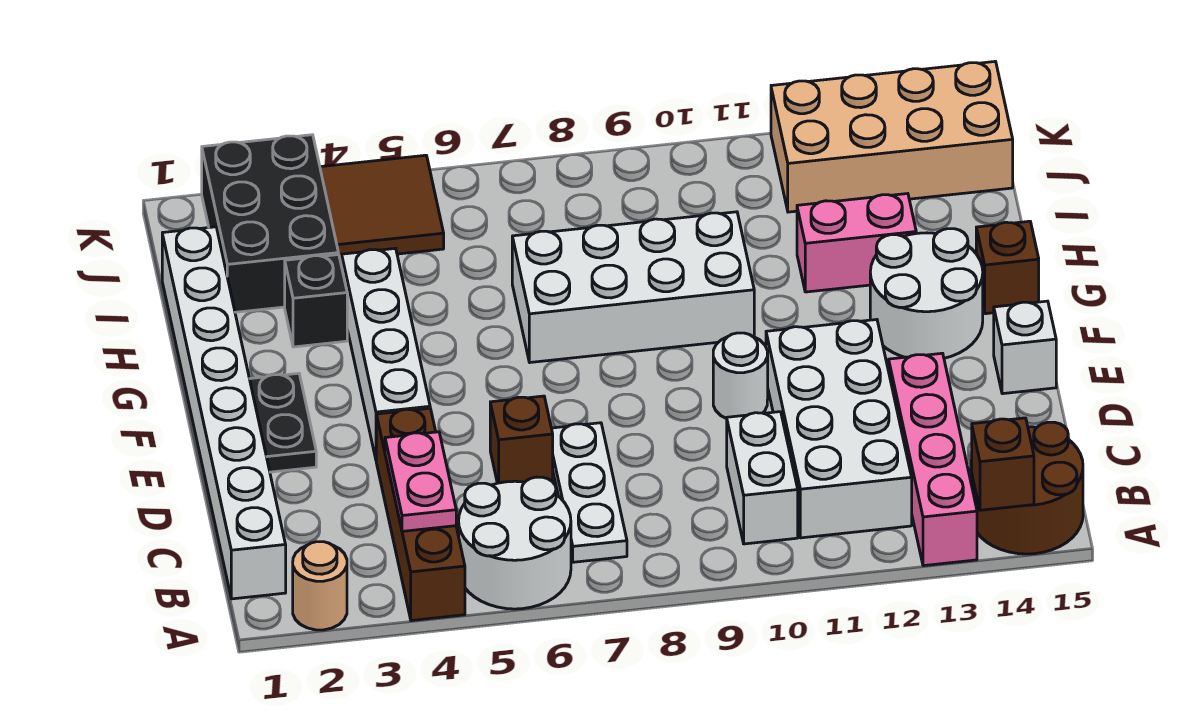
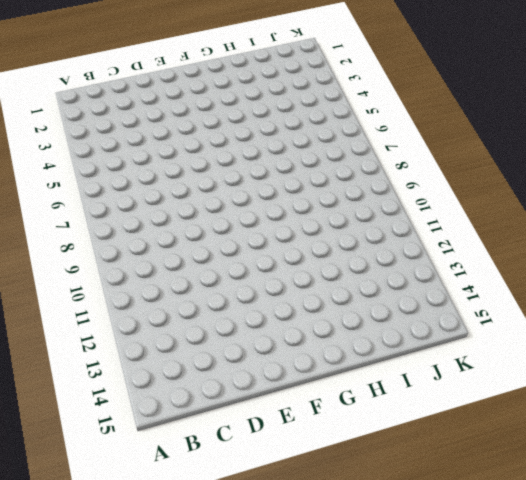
none -> tan 1x1 round brick [293,542,347,630]
none -> brown 1x4 brick [376,408,465,621]
none -> white 2x2 round brick [459,477,571,609]

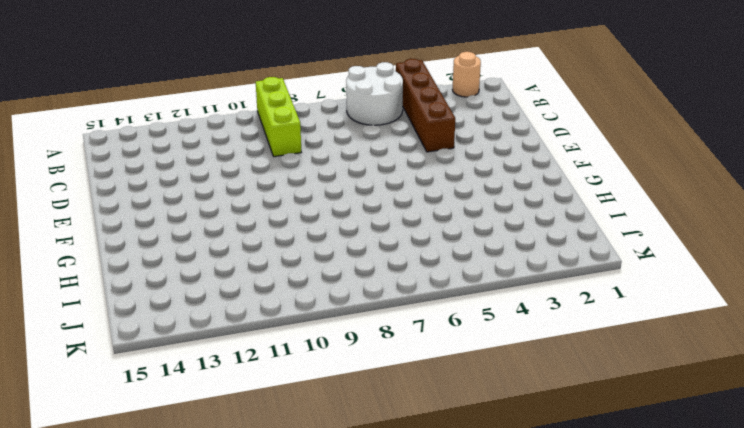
lime 1x3 brick [256,77,301,157] -> none
none -> pink 1x4 brick [889,353,977,566]
none -> brown 2x2 round brick [971,422,1083,554]
none -> white 1x8 brick [162,227,286,599]

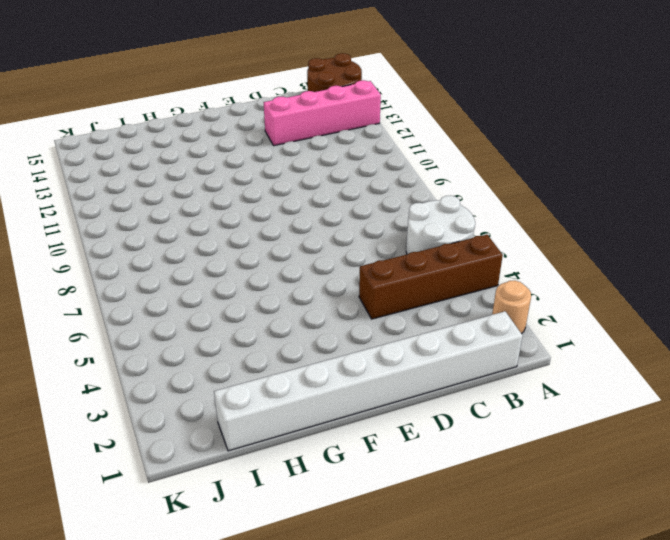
none -> white 1x3 plate [551,423,627,562]
none -> white 1x2 brick [727,412,798,544]
none -> white 2x4 brick [766,320,912,538]

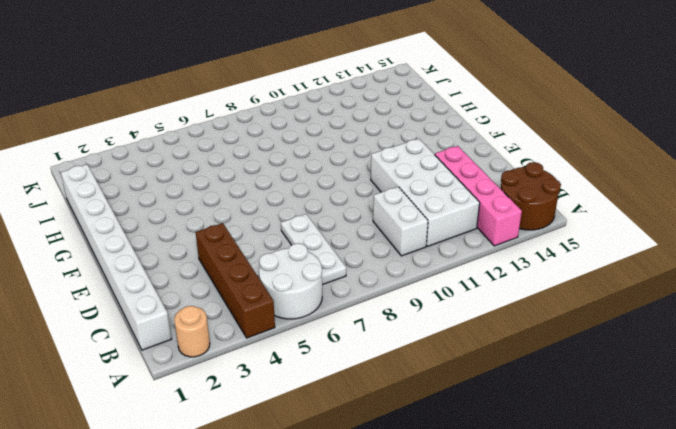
none -> brown 1x1 brick [490,396,553,483]
none -> black 1x2 plate [250,373,316,472]
none -> white 1x4 brick [342,248,430,459]

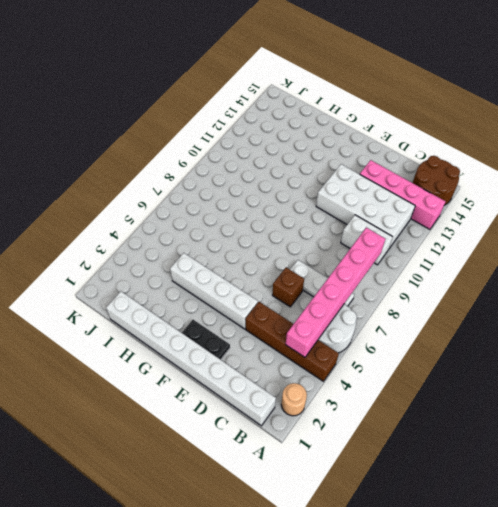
pink 1x6 brick [286,228,385,357] -> pink 1x2 plate [385,432,456,531]
none -> white 1x1 round brick [713,333,768,419]
none -> white 1x1 brick [994,301,1056,394]
none -> white 2x2 round brick [870,229,983,358]

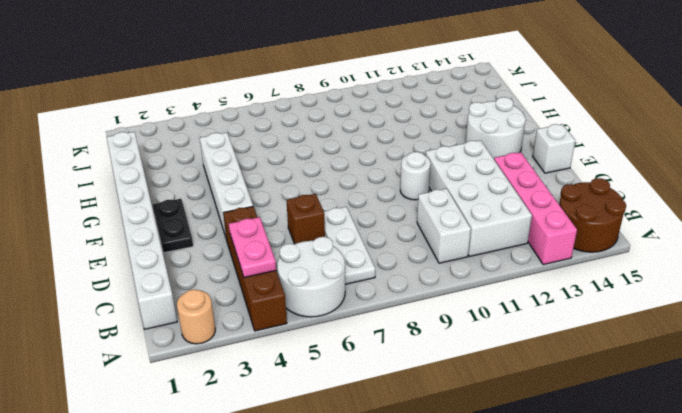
none -> white 2x4 brick [512,212,754,362]
none -> brown 1x1 brick [976,221,1039,314]
none -> black 1x1 brick [285,255,347,347]

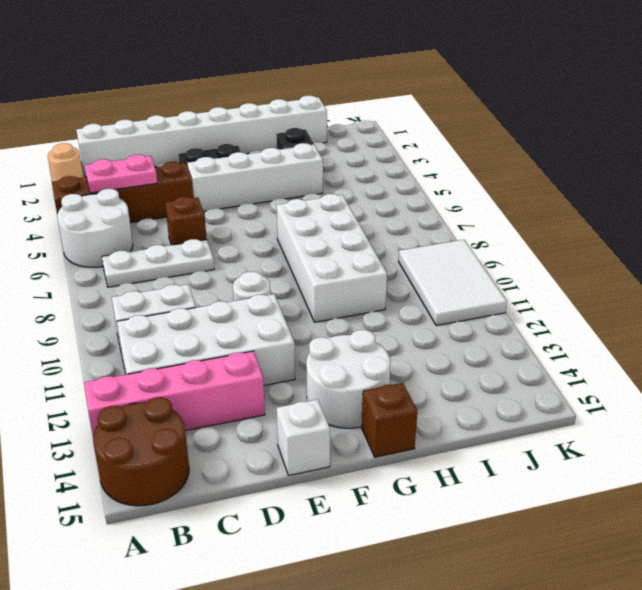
white 2x3 tile [399,240,507,326] -> none
none -> pink 1x2 brick [797,194,916,292]
none -> black 2x3 brick [202,135,338,312]
none -> brown 2x2 tile [320,155,444,260]

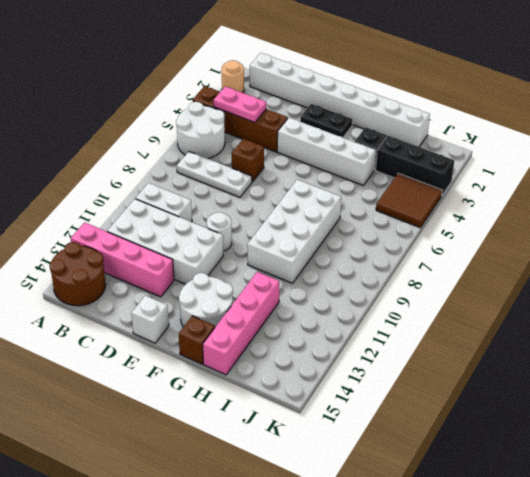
pink 1x4 brick [203,272,279,375] -> pink 1x2 brick [797,194,916,292]
black 1x3 brick [376,136,454,195] -> black 2x3 brick [202,135,338,312]
none -> tan 2x4 brick [771,61,1013,212]
none -> brown 1x1 brick [972,418,1034,510]

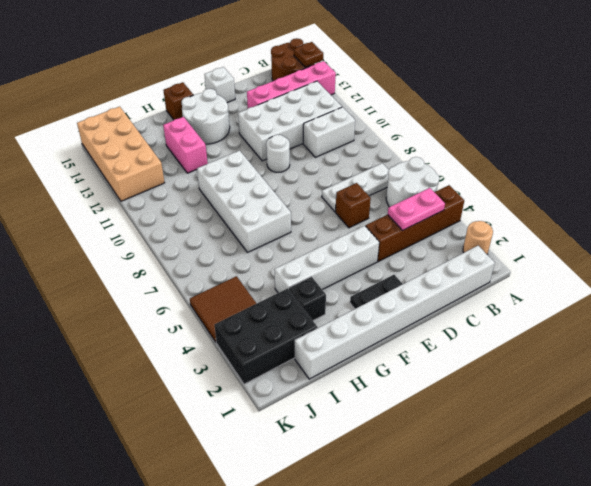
brown 1x1 plate [294,42,323,67] -> brown 1x1 brick [972,418,1034,510]

